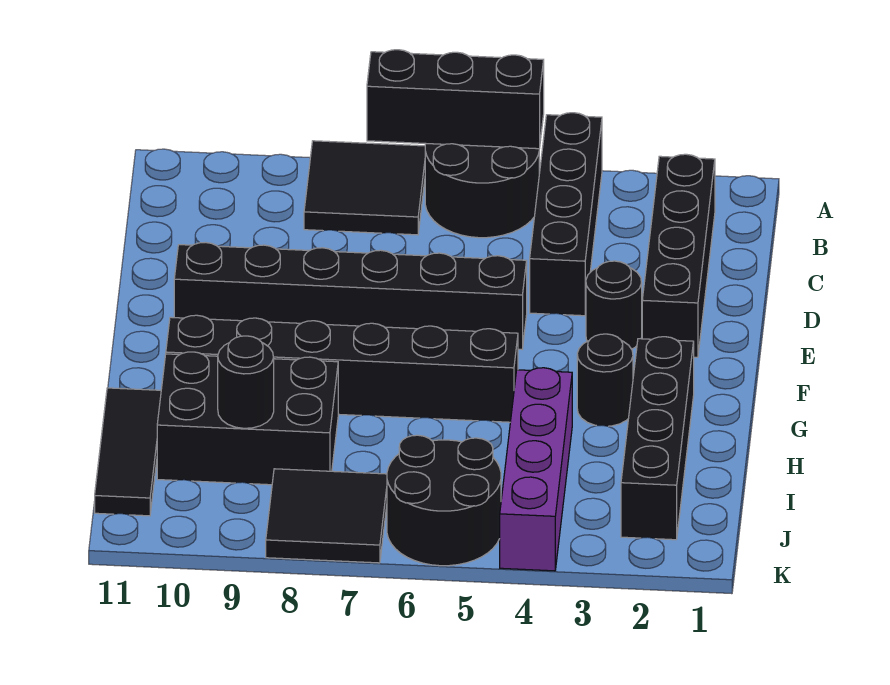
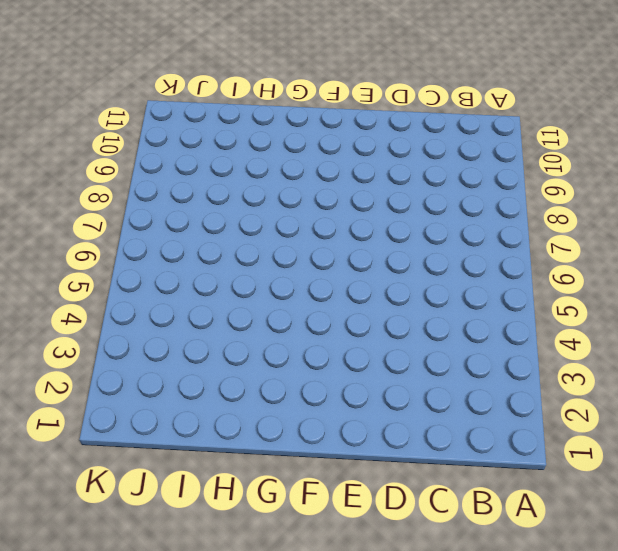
none -> black 1x4 brick [530,113,602,316]
none -> black 2x2 round brick [425,144,539,238]
none -> black 2x2 tile [304,141,425,235]

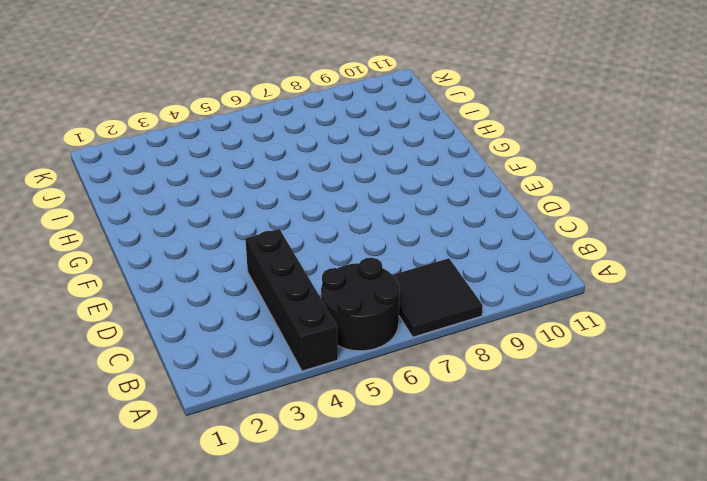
none -> black 1x4 brick [642,154,715,357]
none -> black 1x1 round brick [586,261,642,349]
none -> black 1x6 brick [174,242,527,349]

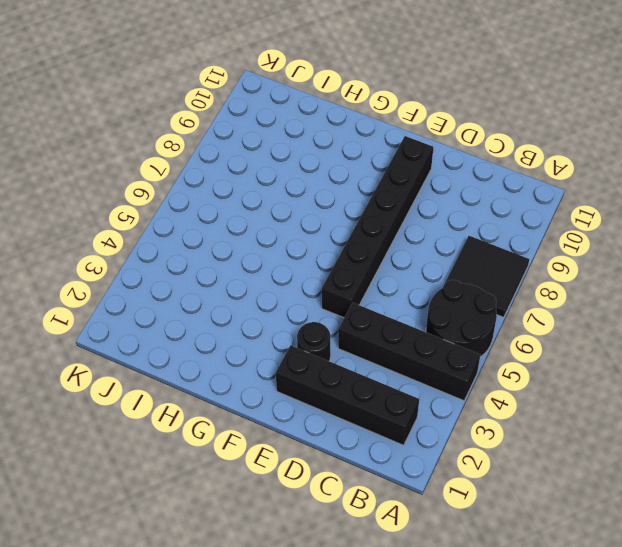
none -> black 1x4 brick [621,337,694,540]
none -> black 1x1 round brick [577,334,633,426]
none -> black 1x6 brick [166,315,518,422]

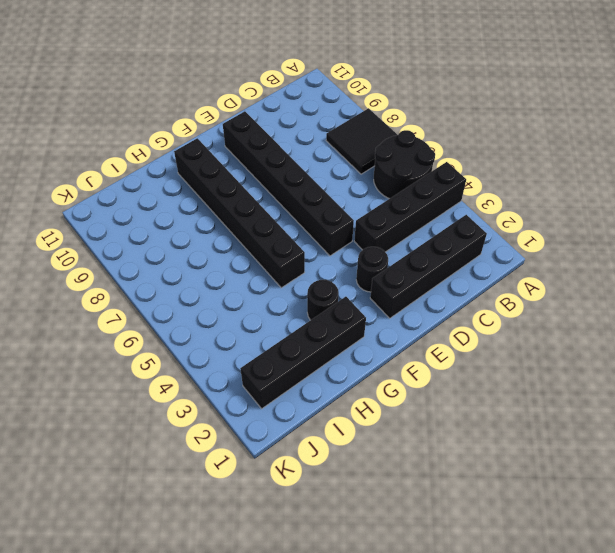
none -> purple 1x4 brick [500,368,572,571]
none -> black 2x3 brick [157,352,338,485]
none -> black 1x3 tile [95,388,161,516]

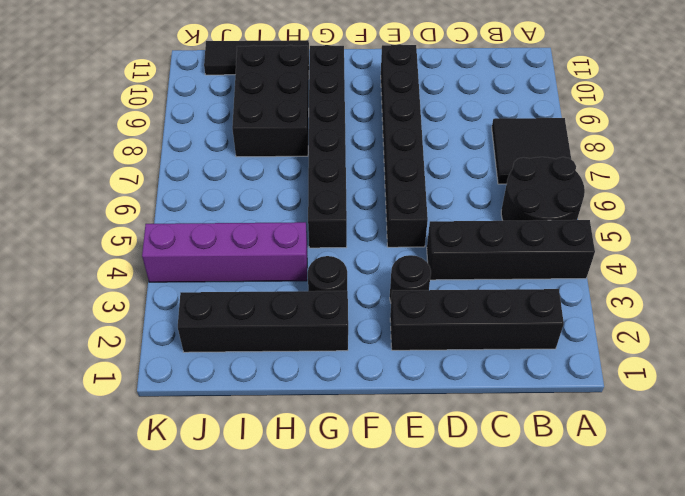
none -> black 2x2 round brick [387,435,501,566]
none -> black 2x2 tile [266,469,387,563]
none -> black 1x3 brick [367,50,544,149]

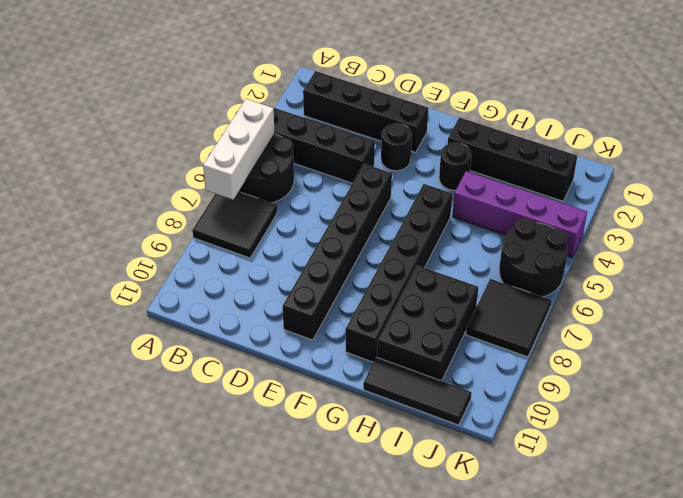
white 1x3 brick [203,99,275,200] -> black 1x3 brick [367,50,544,149]
none -> black 1x1 round brick [218,336,274,428]

